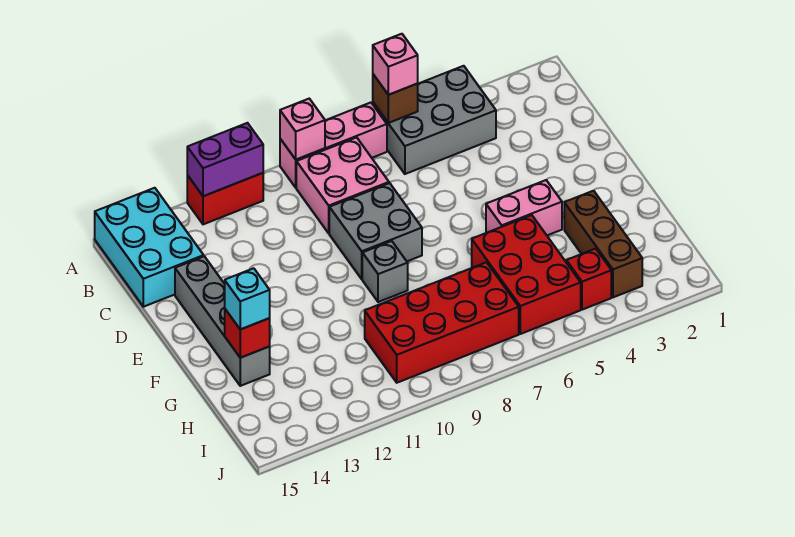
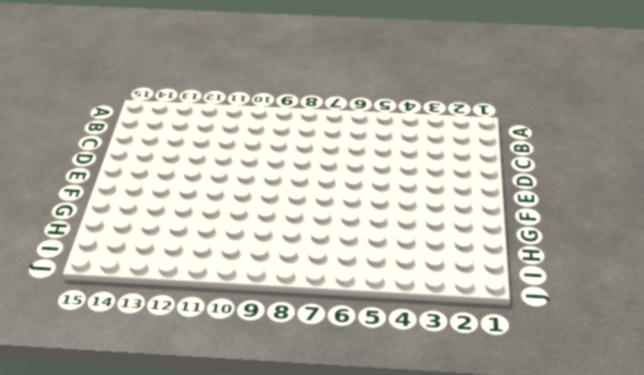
none -> grey 2x3 brick [373,66,496,174]
none -> pink 1x3 brick [280,103,387,188]
none -> red 1x2 brick [187,173,263,224]

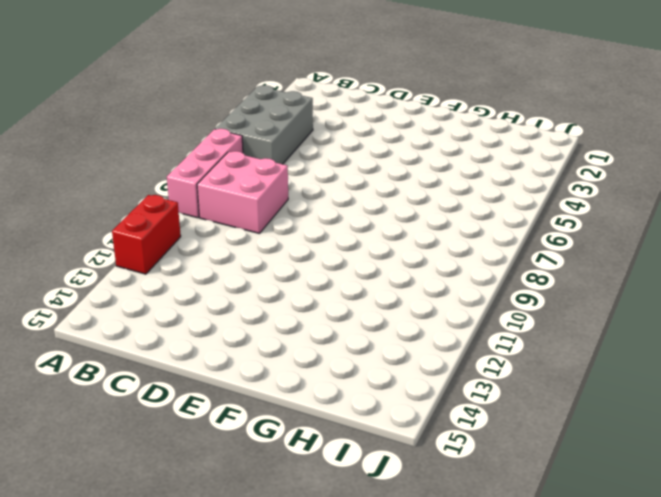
none -> cyan 2x3 brick [95,188,204,307]
none -> grey 2x2 brick [329,183,422,279]
none -> grey 1x4 brick [175,256,270,386]

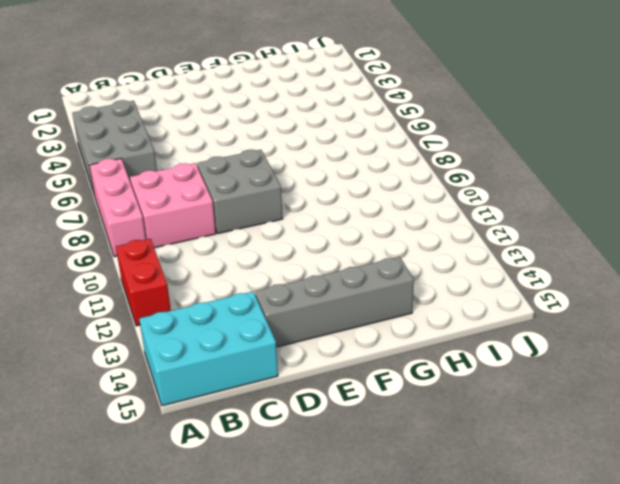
none -> pink 1x2 brick [486,180,562,235]
none -> grey 1x1 brick [362,241,408,302]
none -> brown 1x3 brick [564,191,642,297]

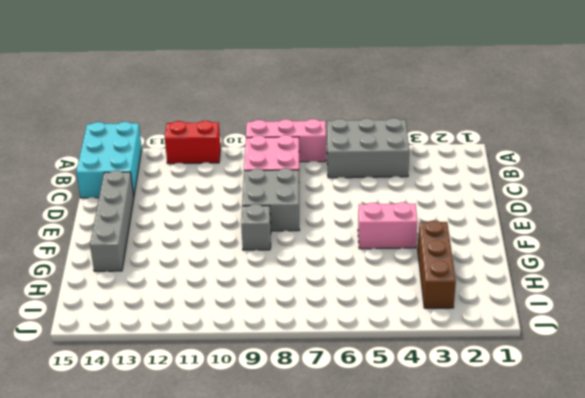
none -> red 2x3 brick [472,215,581,334]
none -> red 2x4 brick [365,262,519,383]
none -> red 1x1 brick [566,249,611,310]

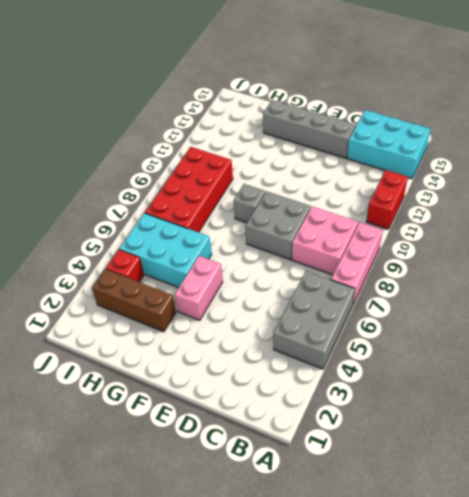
cyan 2x3 brick [119,213,212,288] -> red 2x3 brick [472,215,581,334]
none -> brown 1x1 brick [373,74,418,123]
none -> pink 1x1 brick [280,99,325,160]
none -> purple 1x2 brick [187,123,263,196]

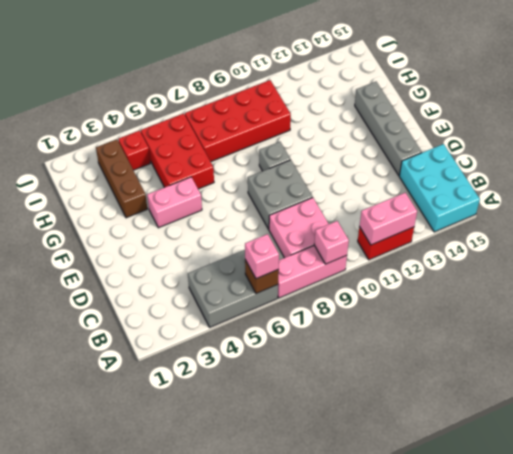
pink 1x2 brick [359,193,417,245] -> purple 1x2 brick [187,123,263,196]
none -> red 1x1 brick [225,309,270,358]
none -> cyan 1x1 brick [225,268,270,329]

